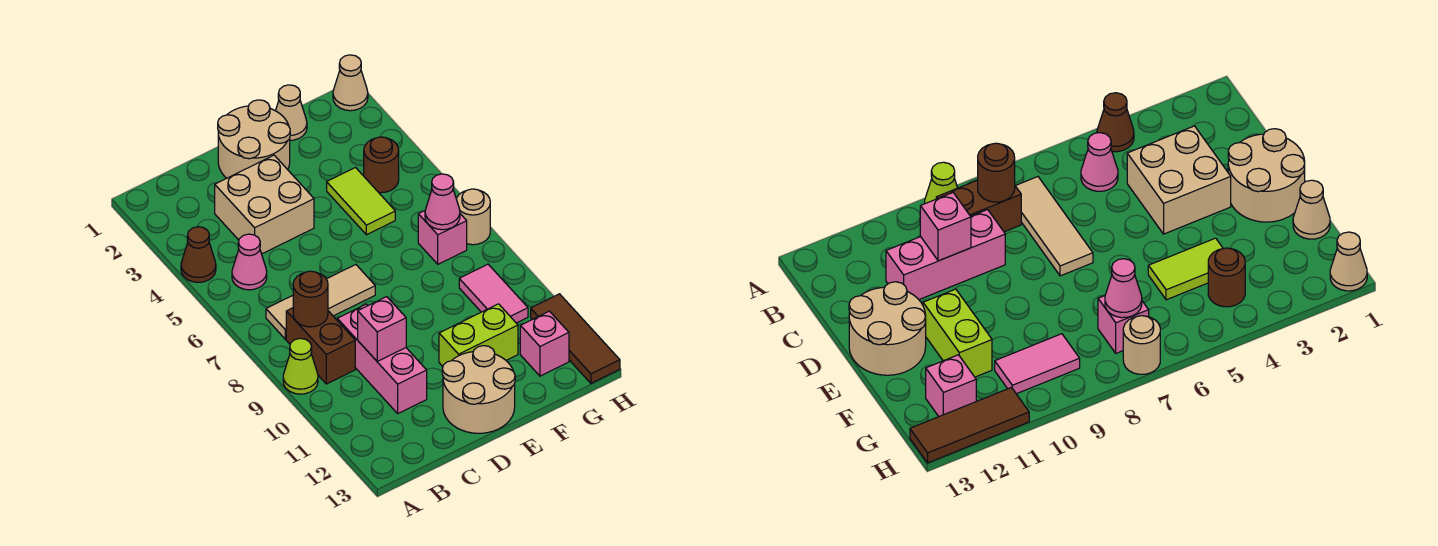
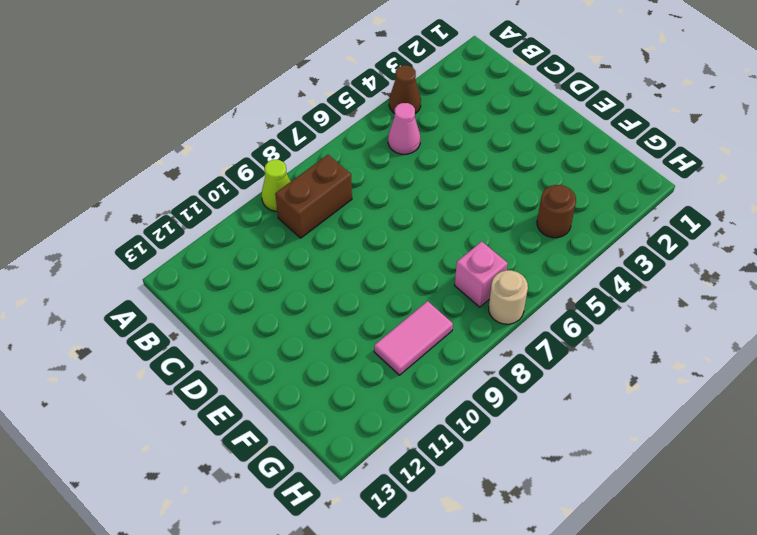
none -> tan 1x3 tile [266,265,375,339]
none -> tan 2x2 brick [215,155,314,254]
none -> pink 1x3 brick [337,304,427,413]

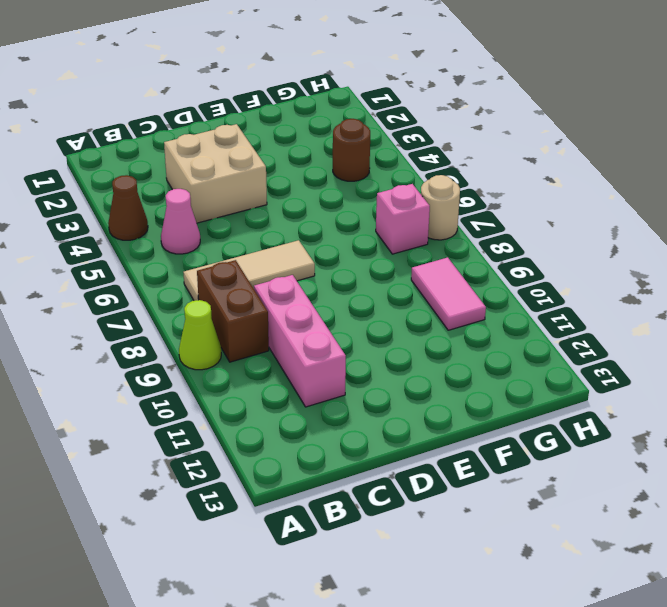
none -> tan 2x2 round brick [218,100,290,178]
none -> tan 2x2 round brick [442,346,515,433]
none -> lime 1x2 brick [439,304,518,366]

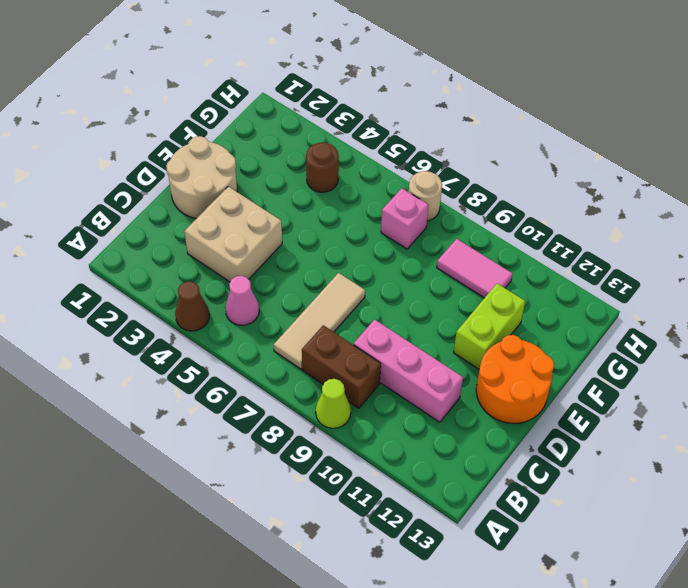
orange 2x2 round brick [476,335,554,423] -> tan 2x2 round brick [442,346,515,433]
none -> tan 1x1 cone [276,85,307,140]
none -> lime 1x2 tile [327,168,395,235]
none -> pink 1x1 brick [520,311,569,376]

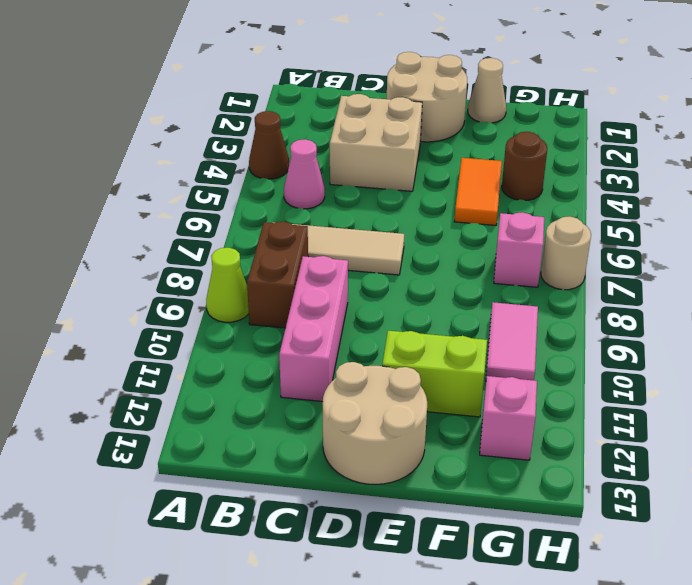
orange 1x2 tile [454,158,502,225] -> lime 1x2 tile [327,168,395,235]
none -> tan 1x1 cone [333,55,368,111]
none -> brown 1x3 tile [531,294,620,383]
none -> brown 1x1 round brick [293,271,328,327]

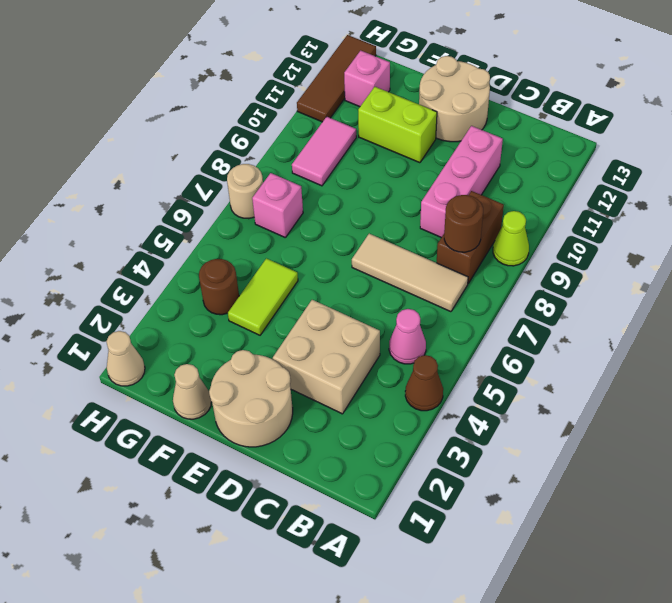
none -> pink 1x1 brick [358,297,406,361]
none -> pink 1x1 cone [425,174,460,230]

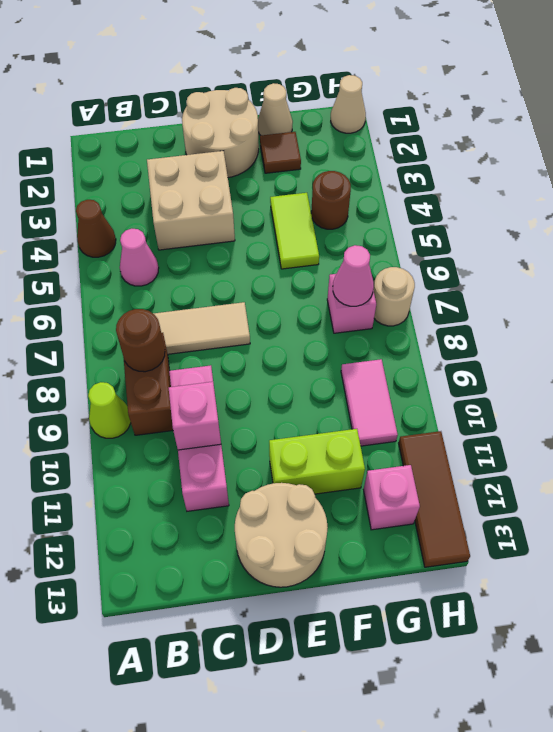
brown 1x1 tile [260,132,301,173] -> none

